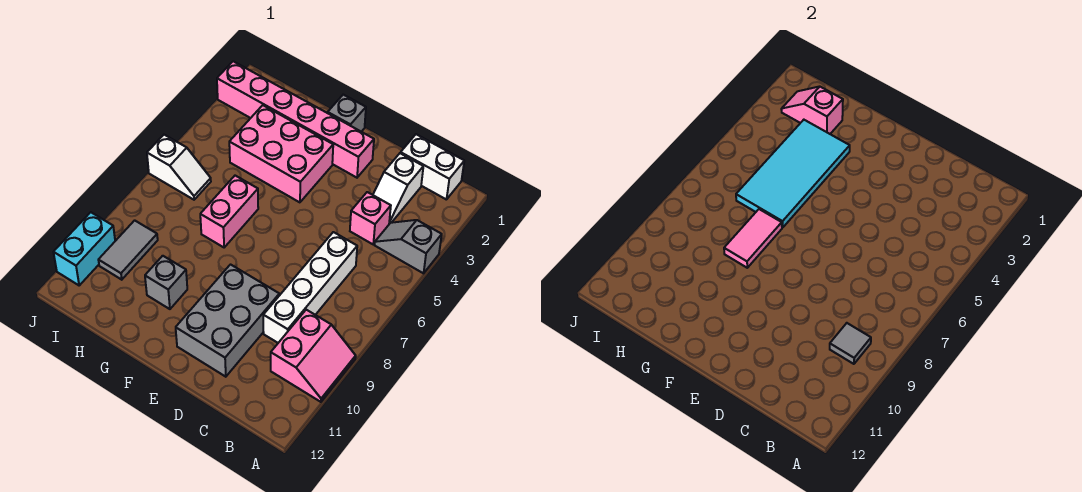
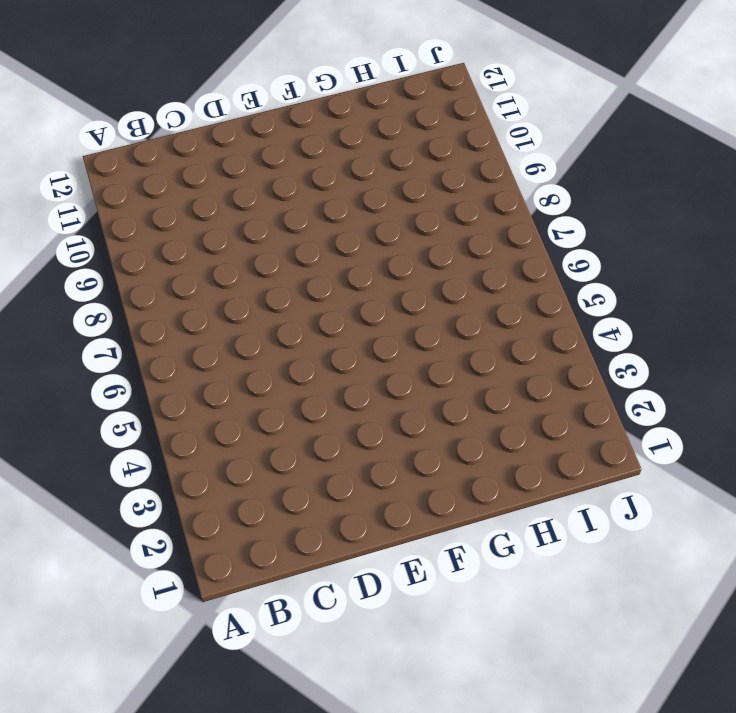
none -> grey 1x2 slope [375,220,442,273]
none -> pink 2x2 slope [271,310,356,402]
none -> white 1x2 brick [401,134,464,200]

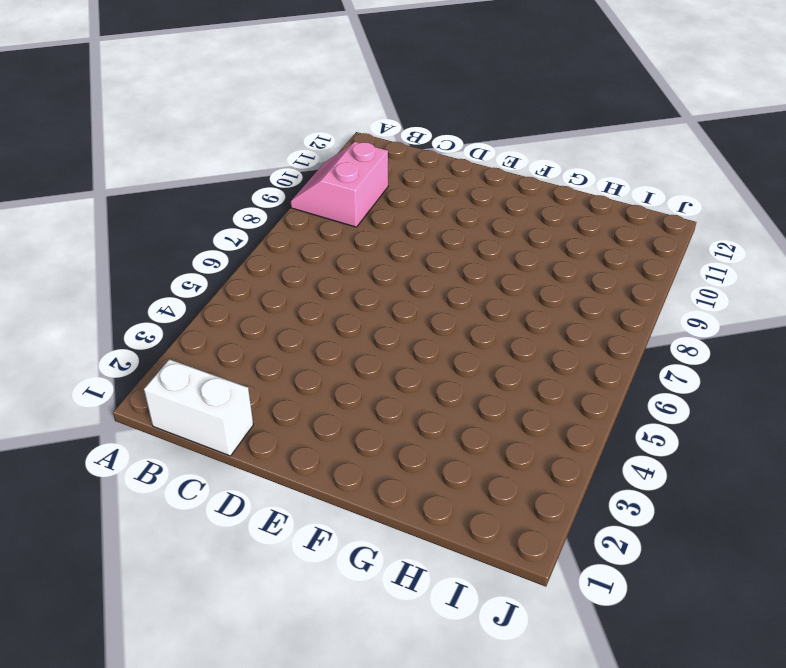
none -> grey 1x2 slope [375,220,442,273]
none -> white 1x2 slope [373,153,423,224]
none -> pink 1x1 brick [350,192,391,244]

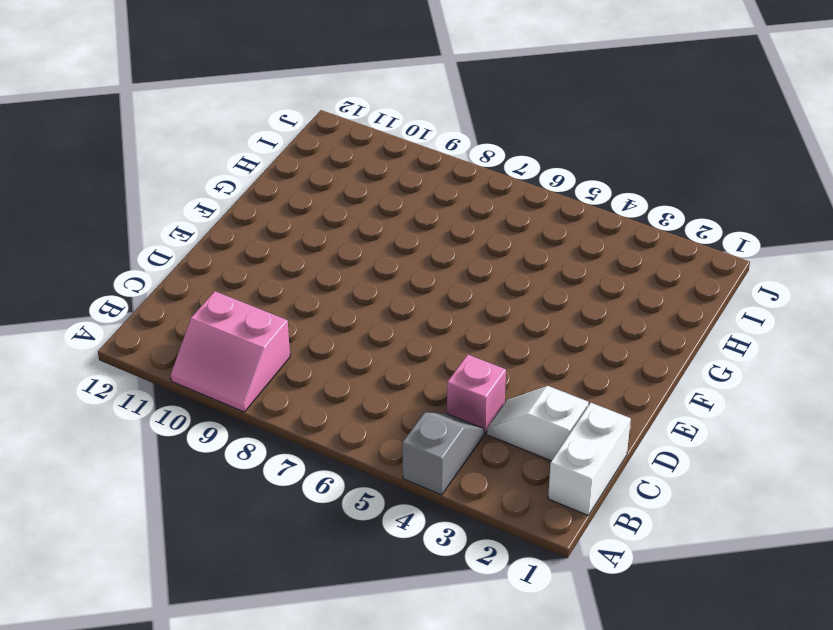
none -> white 1x4 brick [263,232,357,343]
none -> grey 2x3 brick [176,265,279,377]
none -> pink 1x6 brick [217,61,374,178]

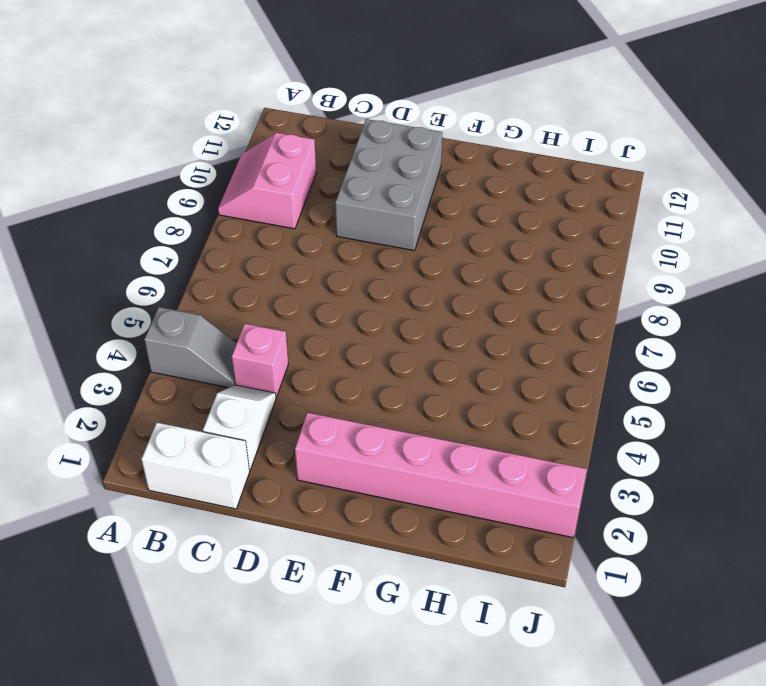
none -> white 1x4 brick [263,232,357,343]
none -> grey 1x1 brick [328,95,366,132]
none -> pink 2x3 brick [229,105,333,202]

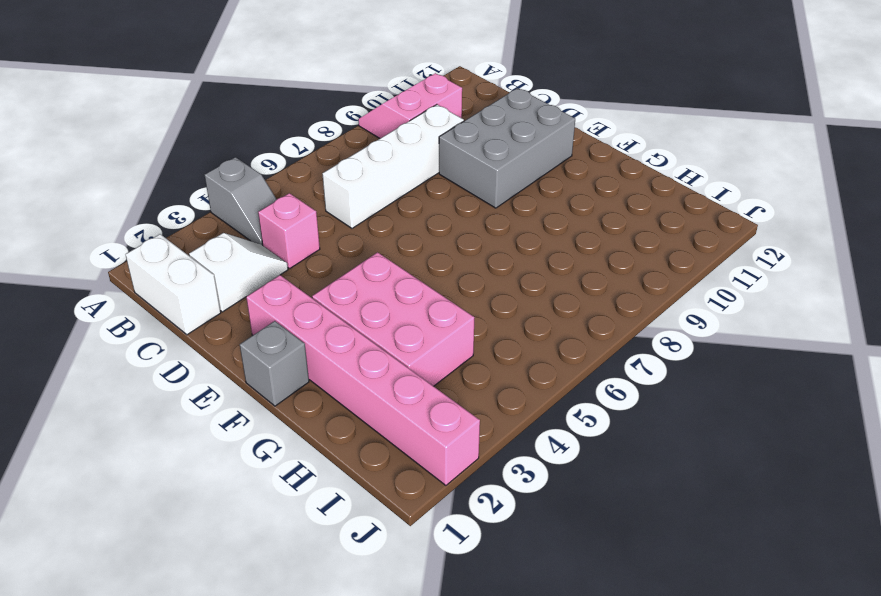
none -> pink 1x2 brick [200,176,258,247]
none -> grey 1x1 brick [145,256,187,309]
none -> white 1x2 slope [147,135,211,200]

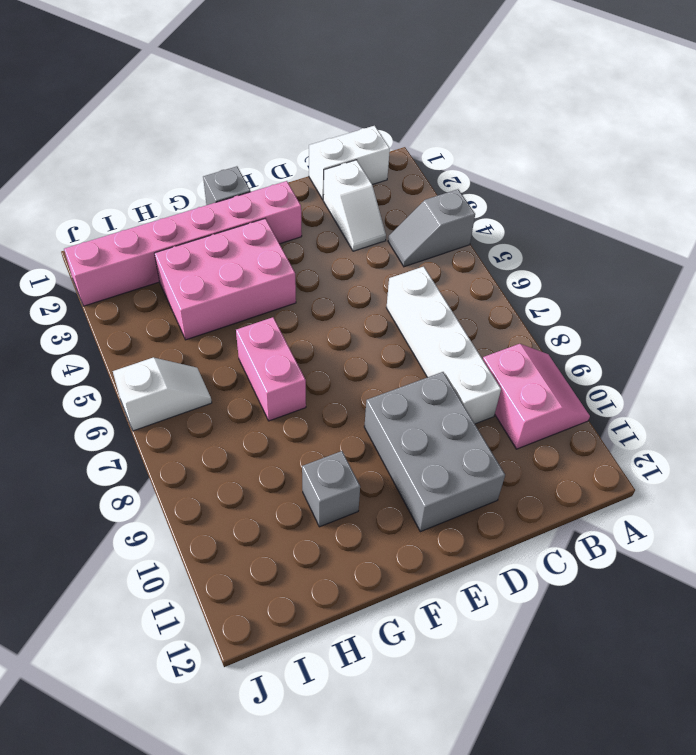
none -> pink 1x1 brick [350,192,391,244]
none -> grey 1x2 tile [99,220,158,280]
none -> cyan 1x2 brick [53,212,115,285]

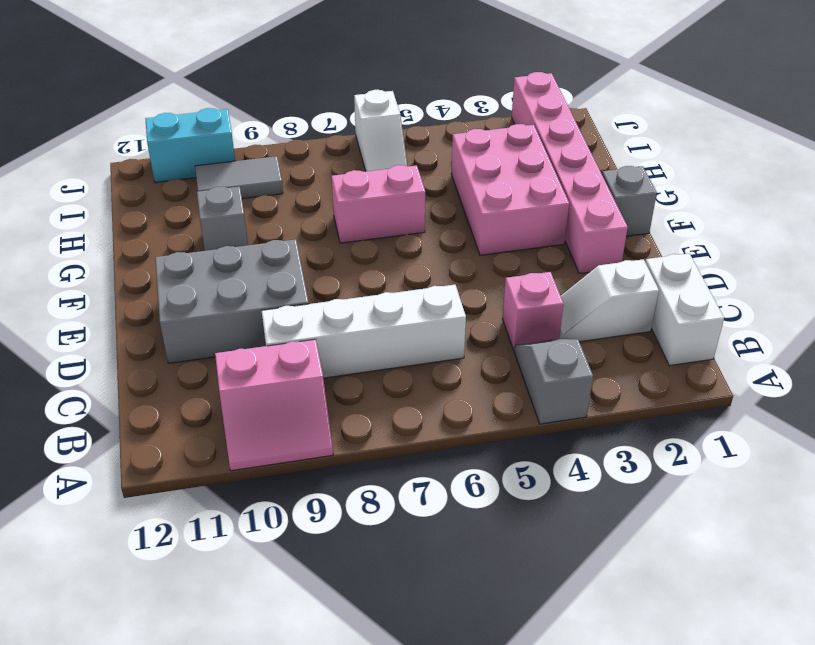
none -> grey 1x1 tile [830,323,871,364]
none -> cyan 2x4 tile [736,120,850,228]
none -> pink 1x2 tile [724,209,782,268]

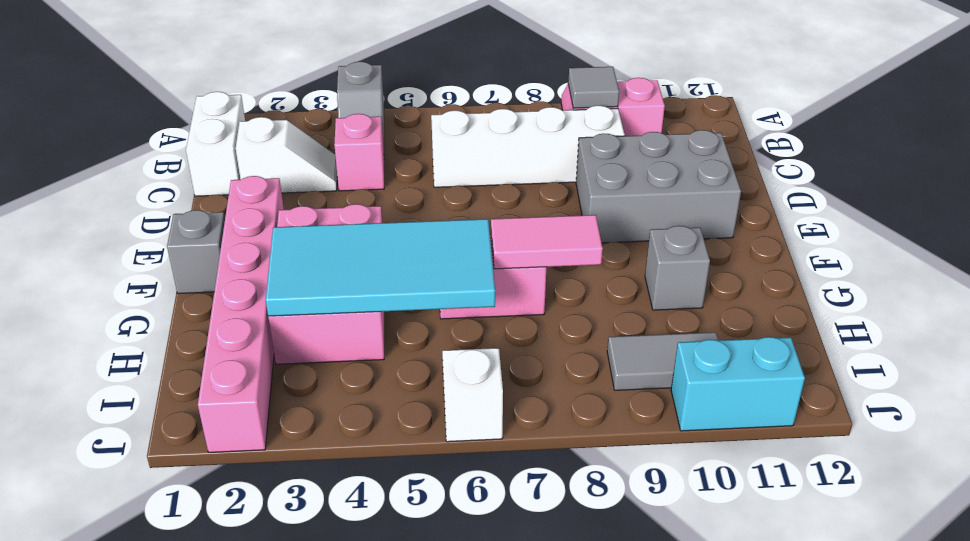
none -> pink 1x2 slope [781,87,843,134]

